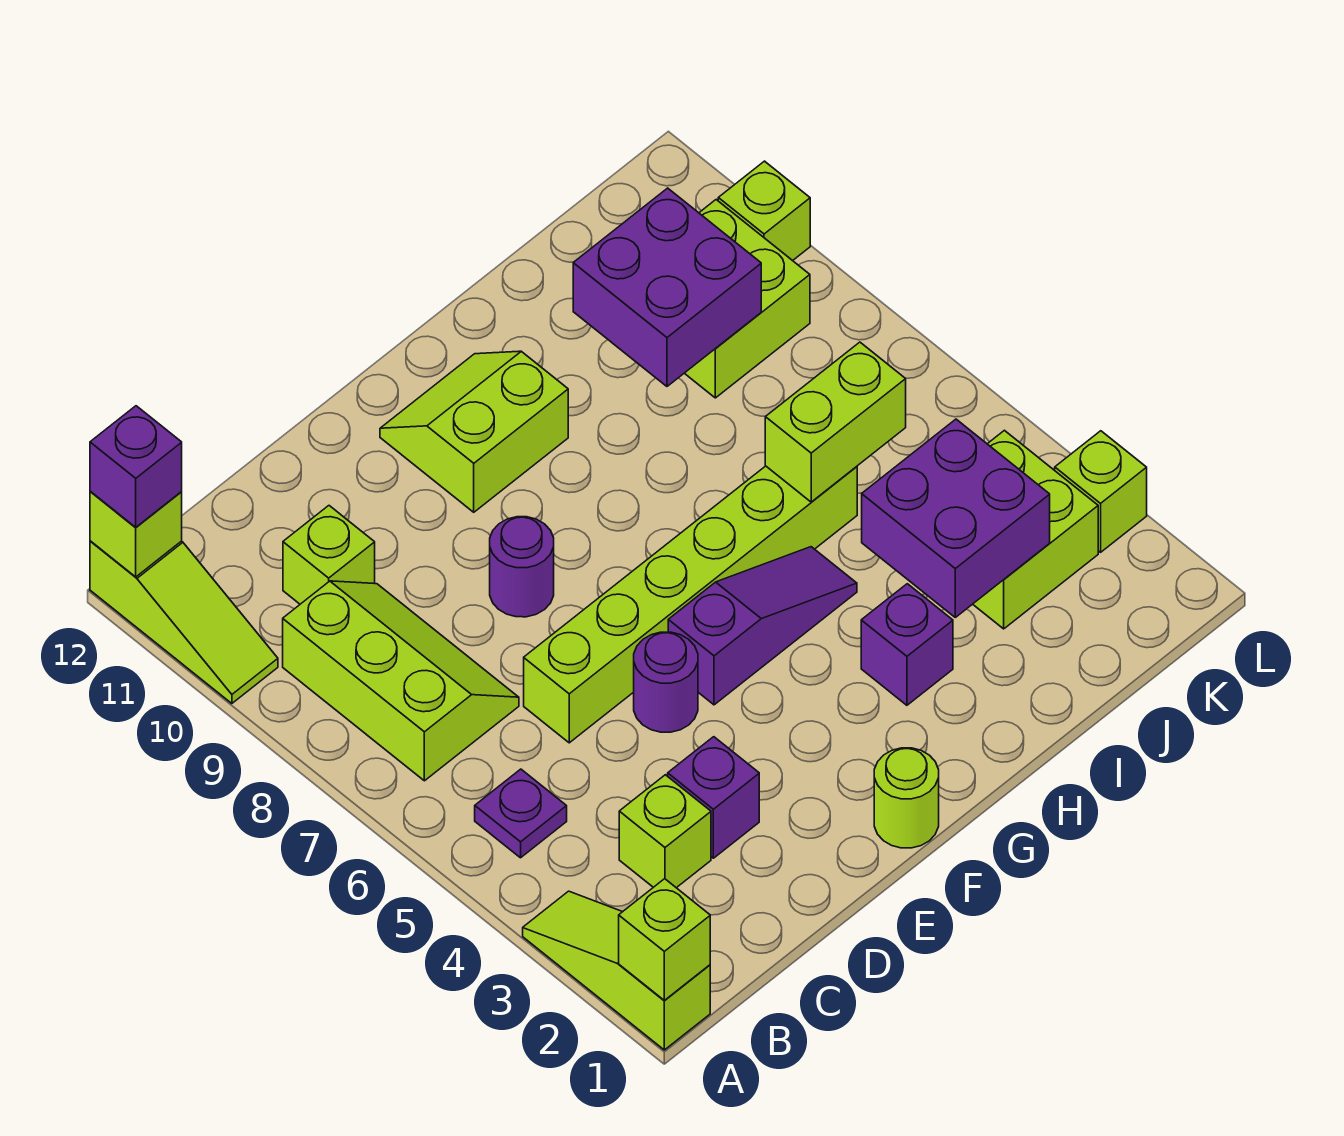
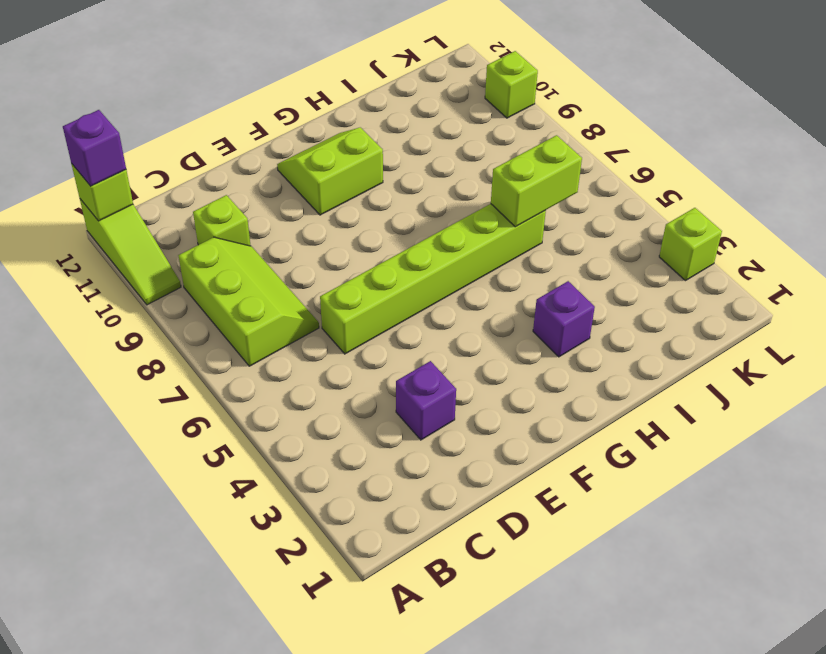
none -> lime 1x3 slope [523,891,710,1050]
none -> purple 1x1 plate [475,769,567,858]
none -> lime 1x1 brick [619,775,711,888]

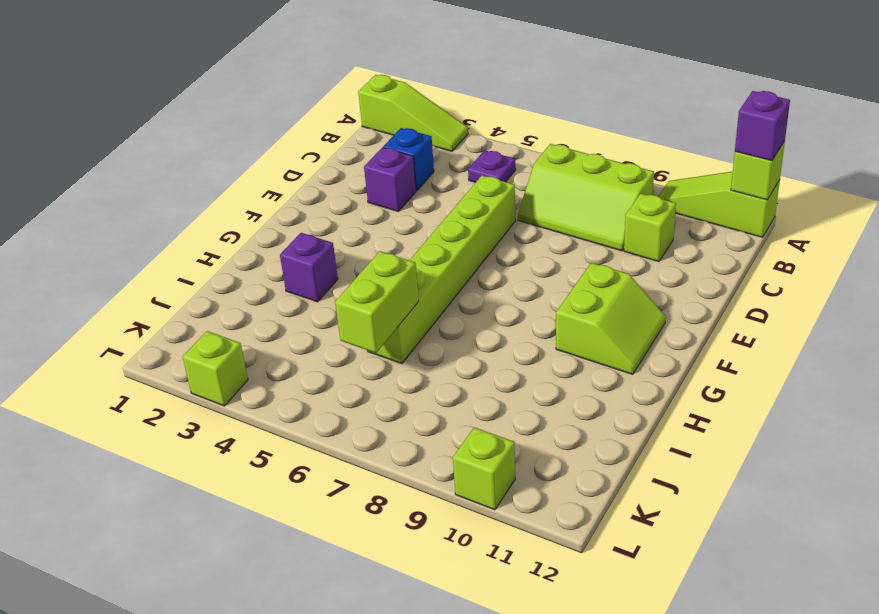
blue 1x1 brick [383,128,434,191] -> lime 1x1 brick [619,775,711,888]
none -> purple 1x1 round brick [634,632,698,732]
none -> purple 1x1 round brick [490,517,554,617]
none -> lime 1x1 round brick [874,748,939,848]

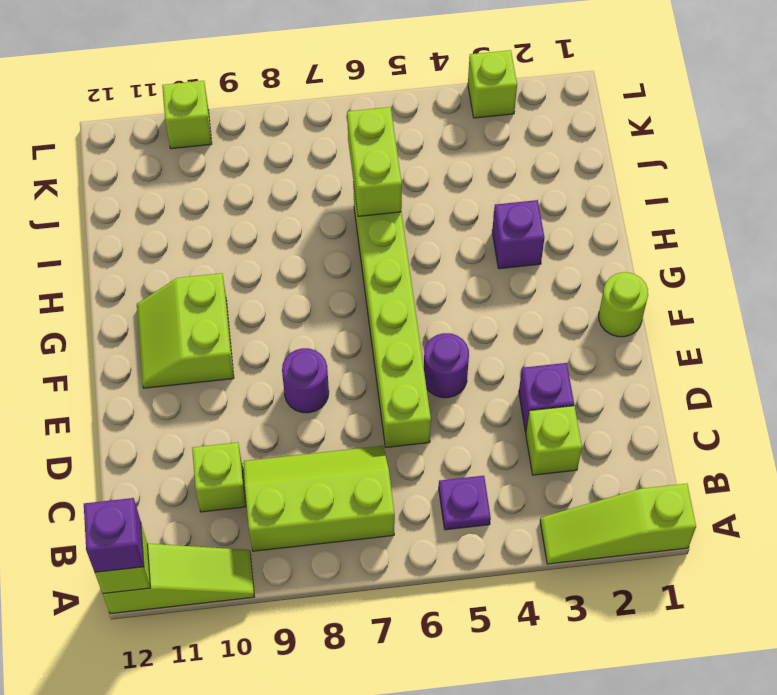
none -> purple 1x3 slope [668,547,857,705]
none -> lime 2x2 brick [973,430,1098,629]
none -> lime 2x2 brick [685,200,810,398]

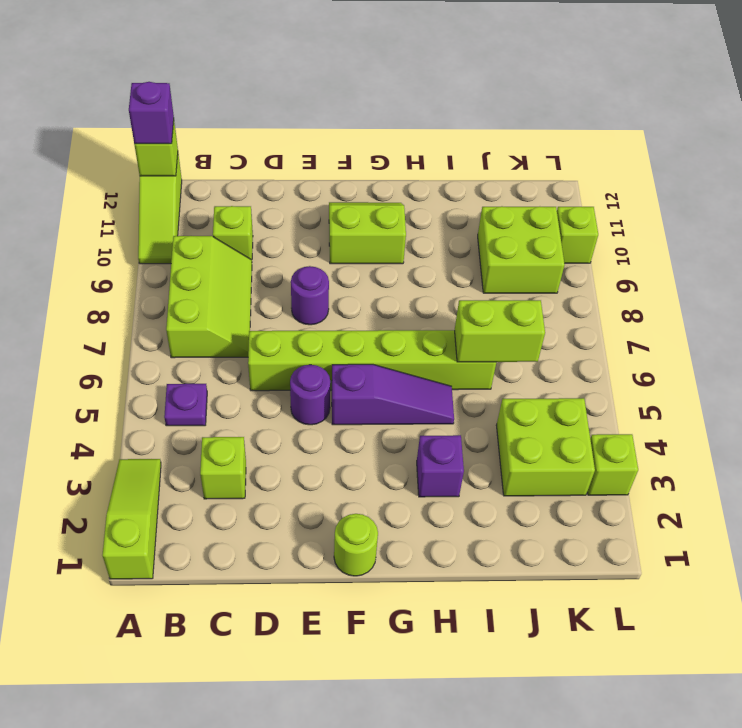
none -> purple 1x1 brick [668,737,759,858]
none -> lime 1x1 brick [619,879,710,1000]
none -> purple 2x2 brick [862,419,1050,617]

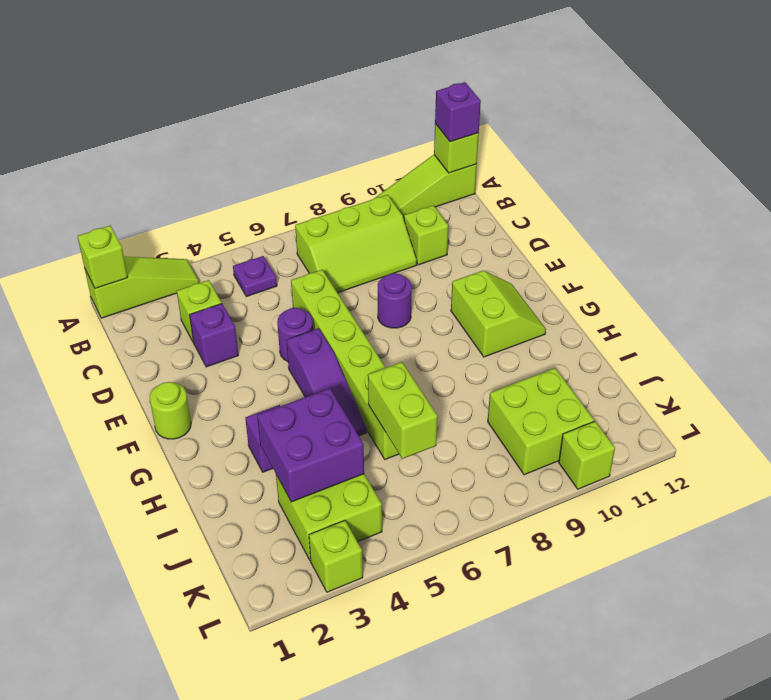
none -> purple 2x2 brick [573,188,761,386]

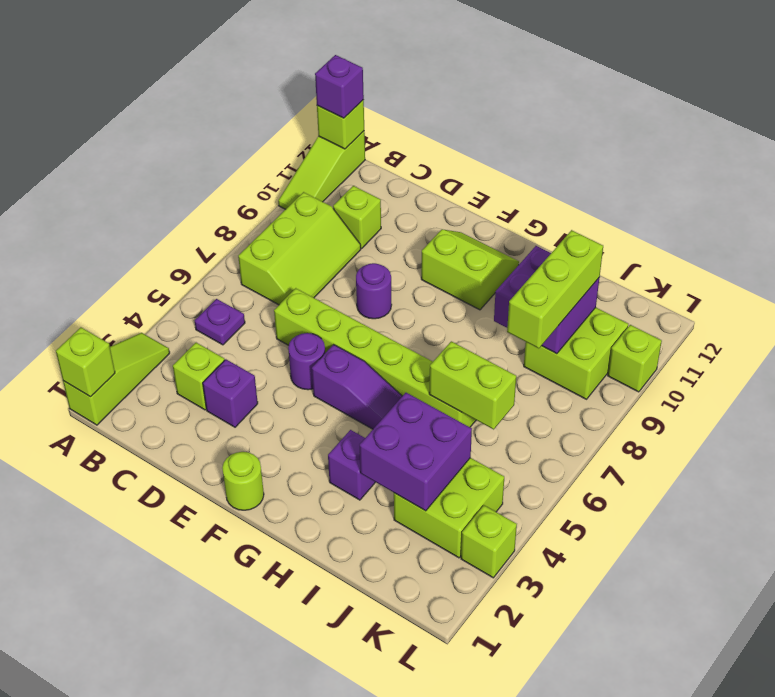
lime 1x3 brick [507,230,603,348] -> none

